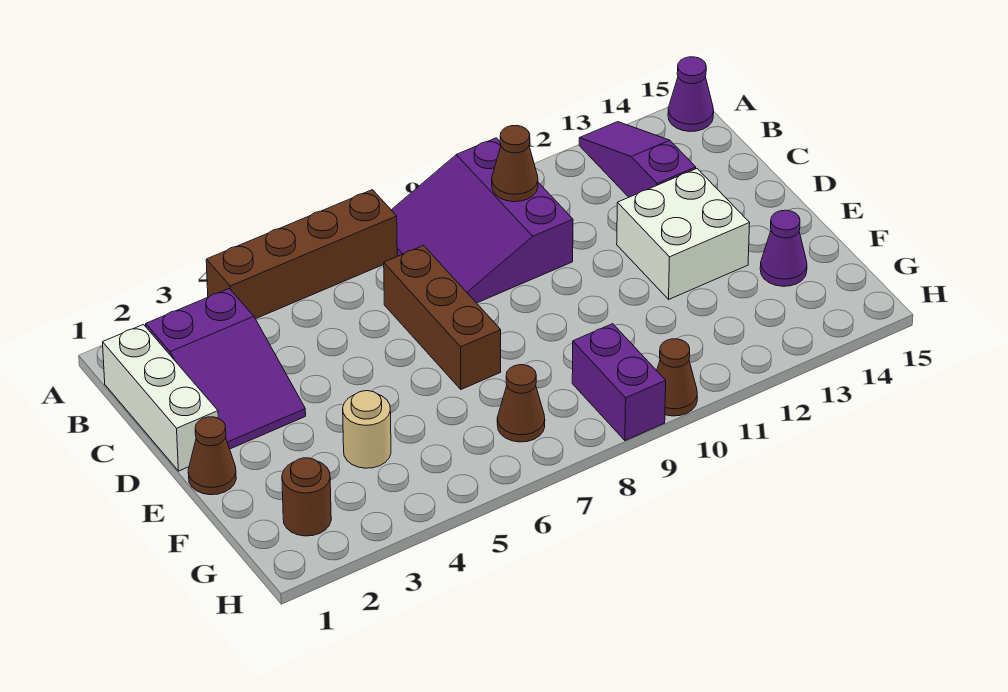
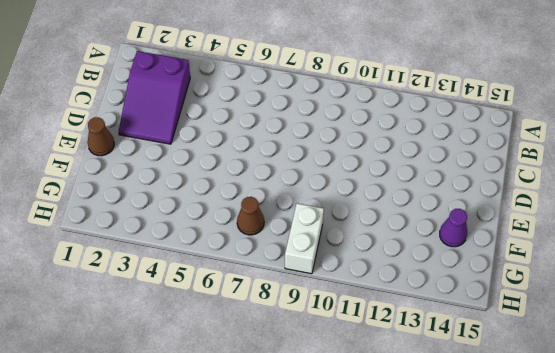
white 1x2 brick [285,203,324,274] -> purple 1x2 brick [572,324,666,441]
none -> brown 1x4 brick [206,190,397,319]
none -> purple 3x3 slope [392,138,573,303]
none -> purple 1x3 slope [579,122,696,197]

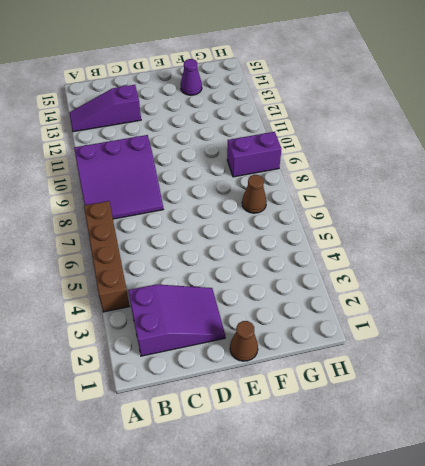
none -> purple 1x1 cone [668,57,714,132]
none -> white 1x3 brick [103,325,218,471]
none -> brown 1x3 brick [384,246,501,389]

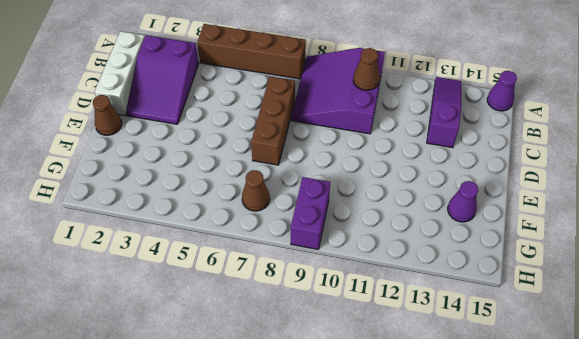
none -> white 2x2 brick [617,169,750,299]
none -> tan 1x1 round brick [343,391,391,468]
none -> brown 1x1 round brick [282,458,331,536]

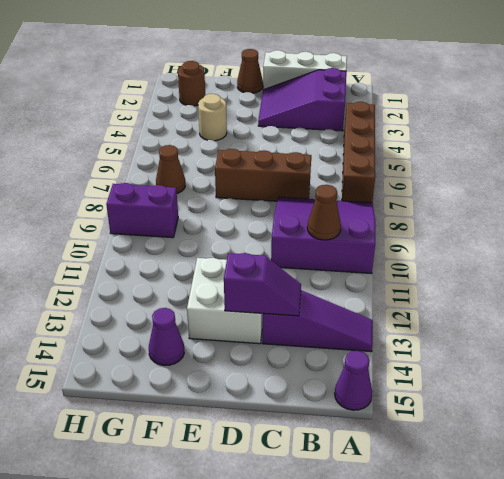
purple 1x2 slope [224,253,301,316] -> none
none -> brown 1x1 cone [657,339,697,416]

